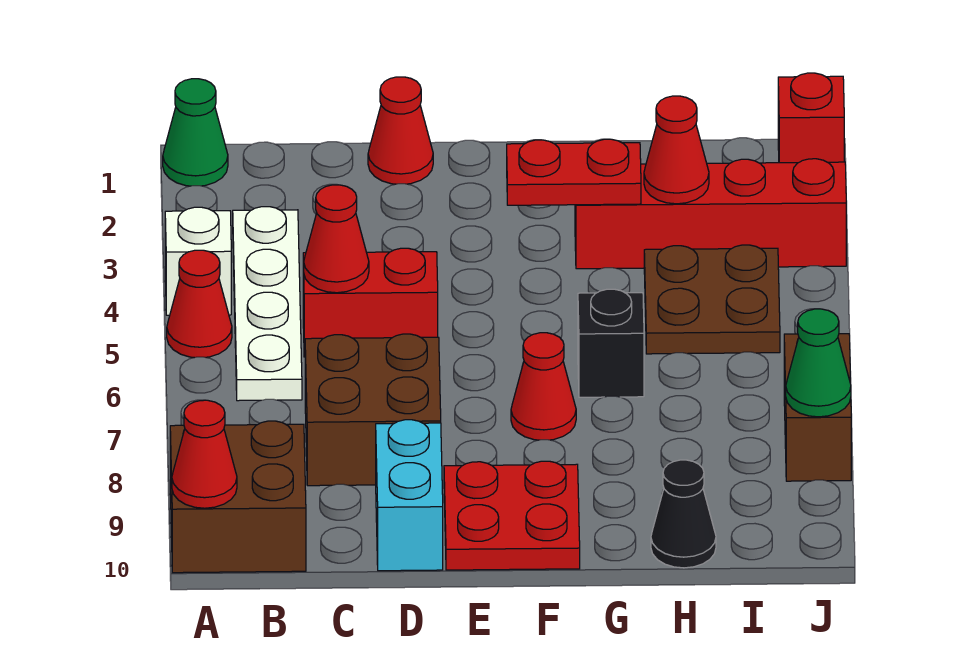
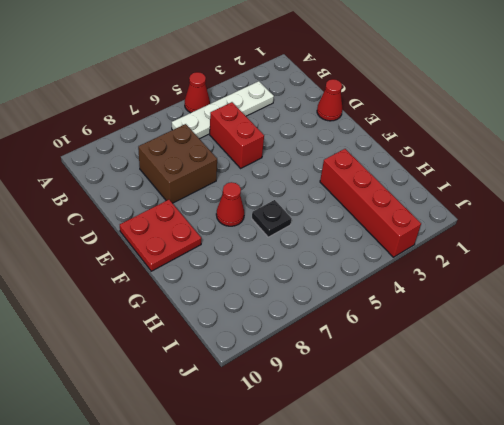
black 1x1 plate [252,200,292,237] -> black 1x1 brick [578,289,644,397]
none -> green 1x1 cone [163,79,228,186]
none -> white 1x1 brick [165,207,231,315]
none -> brown 2x2 brick [170,421,306,573]

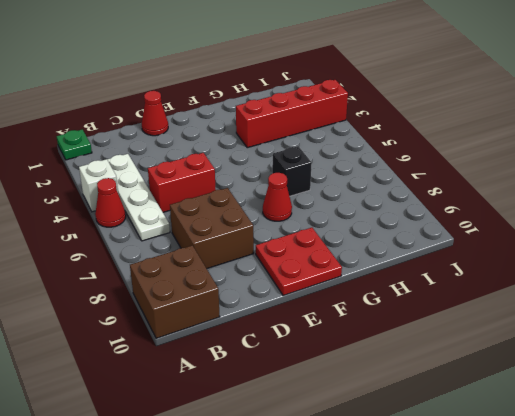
green 1x1 plate [56,129,92,160] -> green 1x1 cone [163,79,228,186]
none -> cyan 1x2 brick [376,420,443,571]
none -> brown 2x2 plate [644,245,780,354]
none -> black 1x1 cone [651,460,716,568]

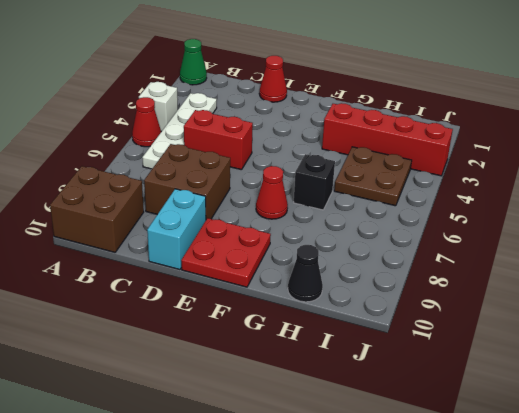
none -> red 1x1 brick [778,73,844,163]
none -> brown 1x2 brick [784,334,851,481]
none -> red 1x1 cone [172,400,237,508]

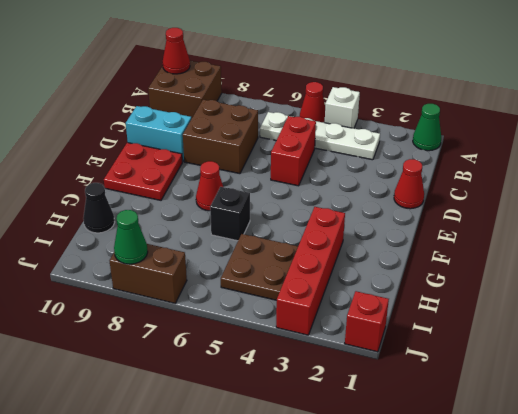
none -> red 1x1 cone [304,185,369,293]
none -> red 1x2 plate [507,139,641,205]
none -> red 1x1 cone [644,96,709,204]

